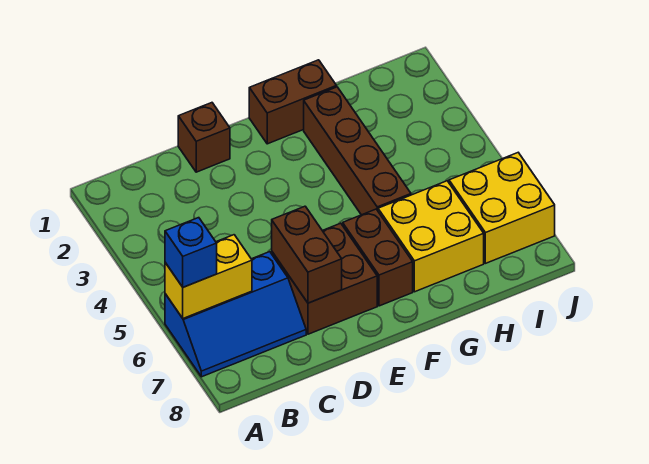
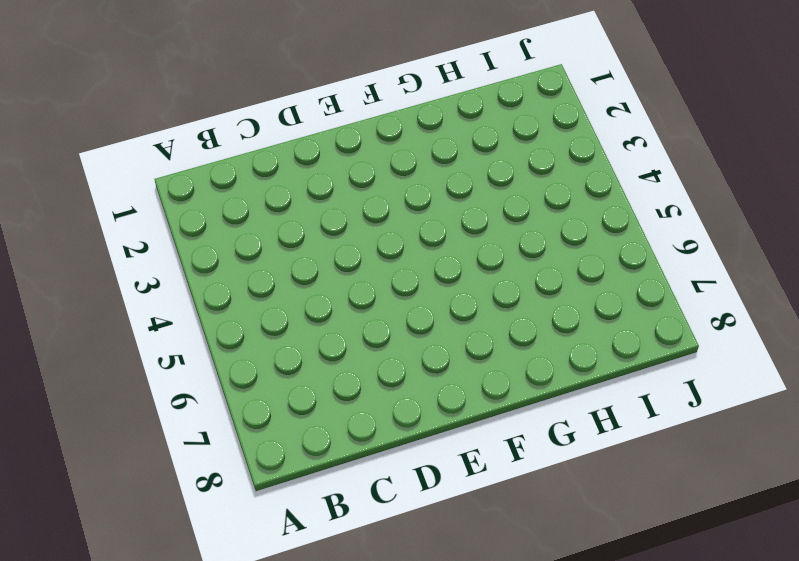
none -> blue 2x3 slope [165,252,306,377]
none -> brown 1x1 brick [178,103,230,172]

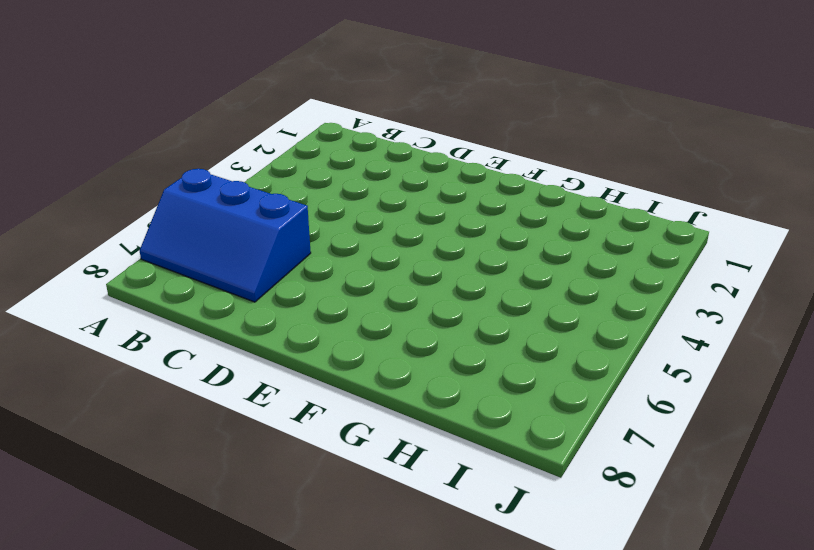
none -> brown 1x1 brick [178,103,230,172]
none -> brown 2x2 brick [272,223,377,334]

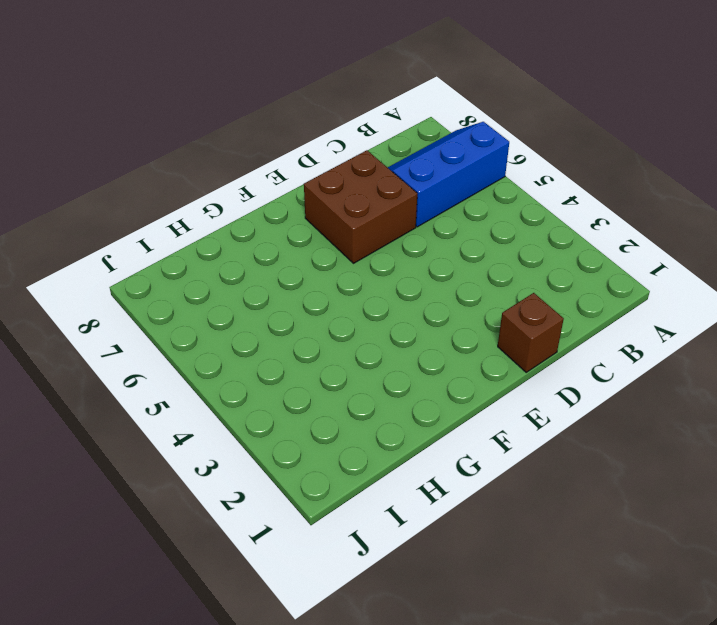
none -> brown 1x2 brick [249,60,337,144]
none -> brown 1x2 brick [343,209,413,306]

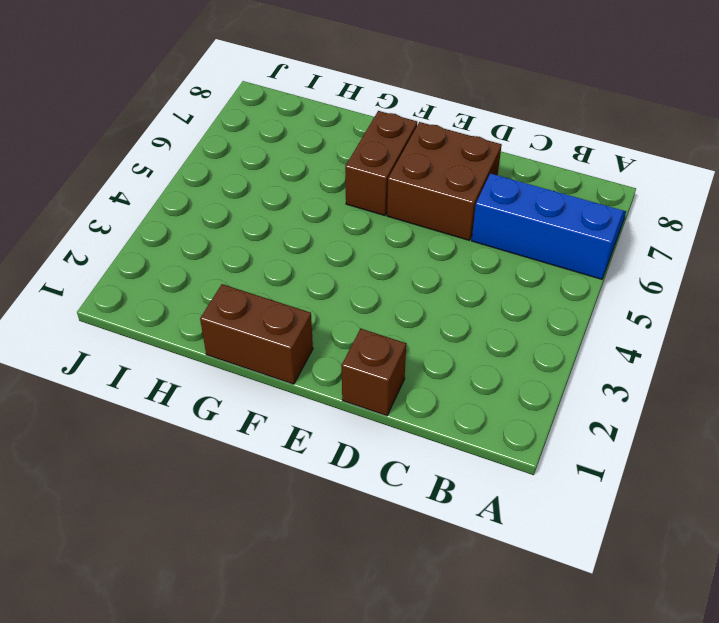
none -> brown 1x4 brick [304,87,411,215]
none -> yellow 2x2 brick [378,181,484,292]

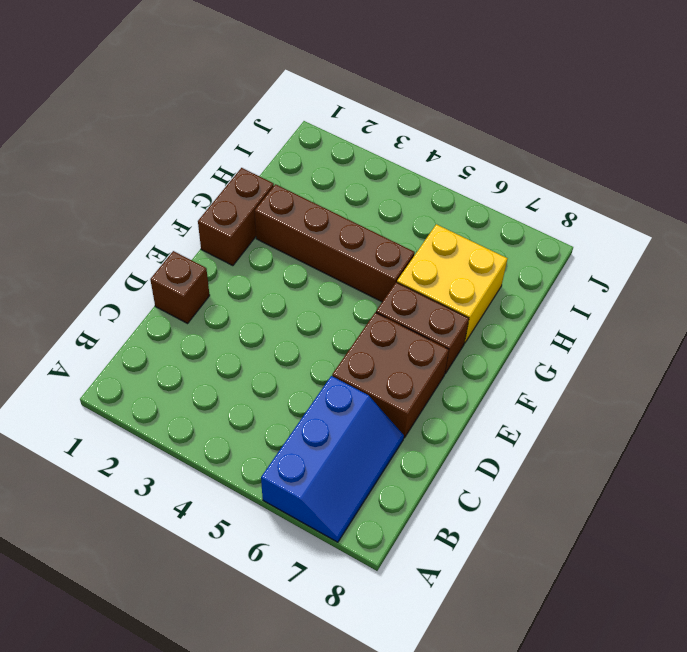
none -> yellow 2x2 brick [449,153,555,263]
none -> yellow 1x2 brick [165,235,252,318]

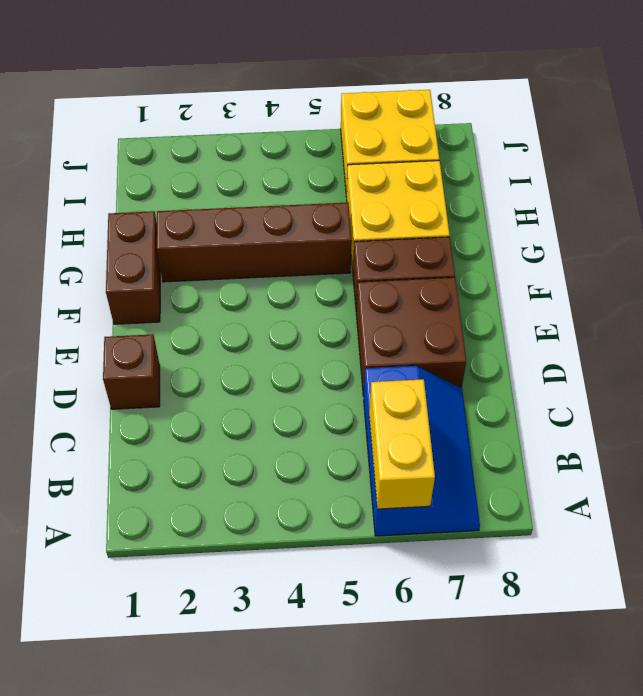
none -> brown 1x2 brick [272,206,342,303]
none -> blue 1x1 brick [165,218,217,287]

